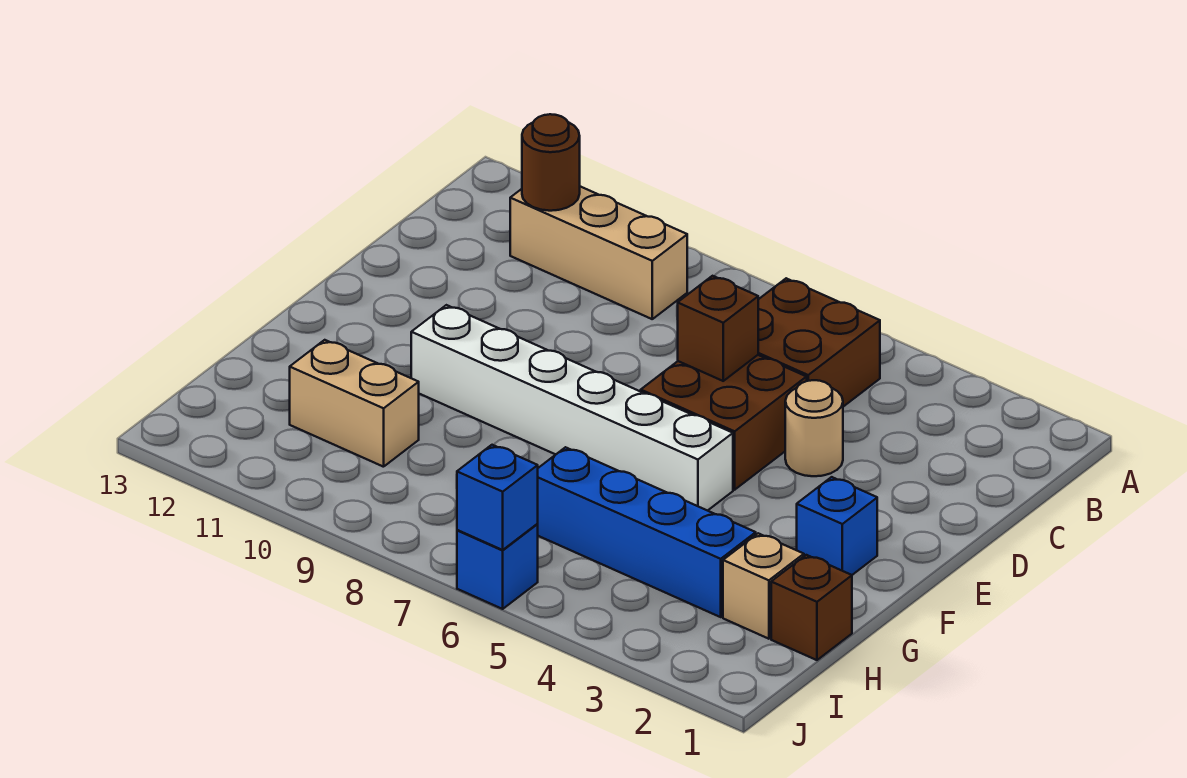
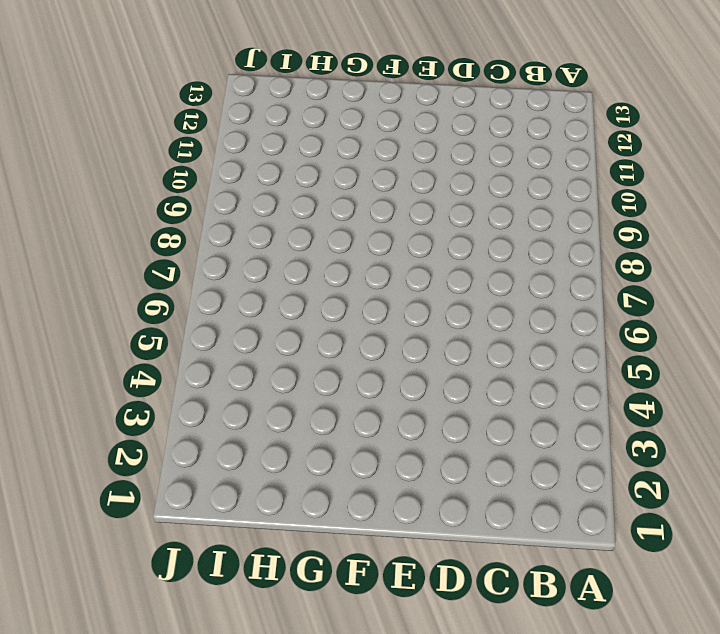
none -> brown 2x2 brick [758,278,880,407]
none -> tan 1x3 brick [510,187,687,319]
none -> tan 1x1 round brick [785,380,843,476]

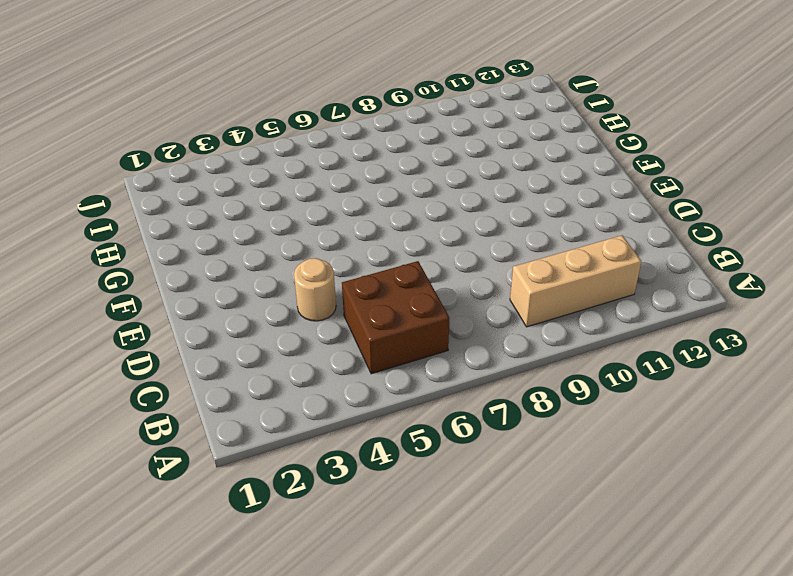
none -> brown 2x2 brick [641,355,807,490]
none -> blue 1x1 brick [797,477,877,575]
none -> white 1x6 brick [411,305,733,511]

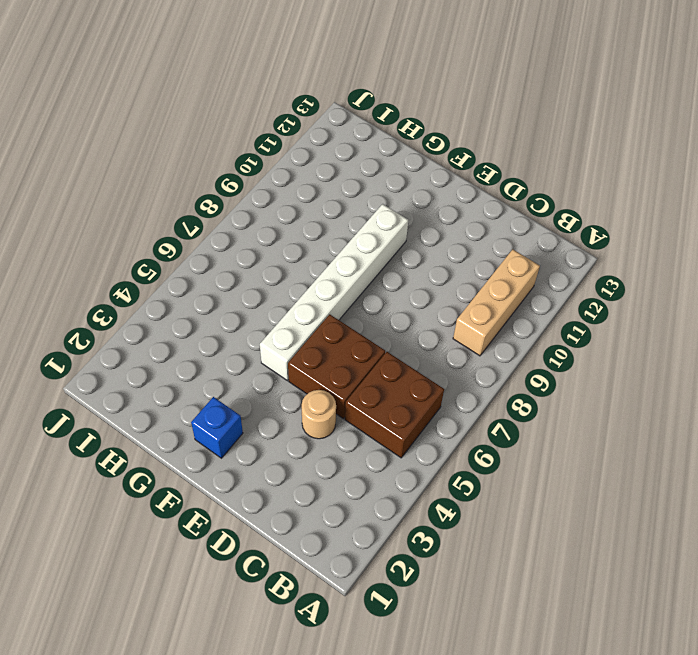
none -> brown 1x1 brick [771,555,852,660]
none -> tan 1x1 brick [723,533,804,639]
none -> blue 1x4 brick [538,447,756,617]

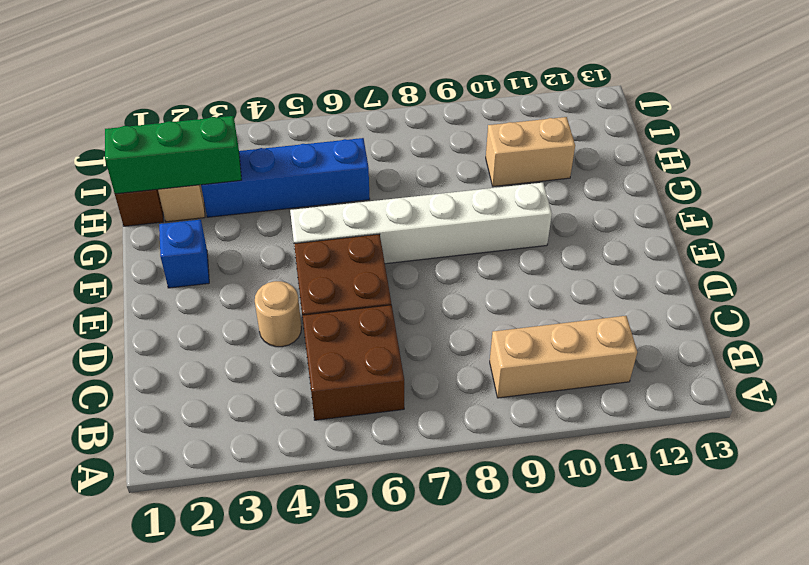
green 1x3 brick [105,116,242,194] -> none
none -> blue 1x1 brick [457,524,538,609]
none -> brown 1x1 round brick [522,114,580,211]
none -> brown 1x1 brick [678,276,758,381]

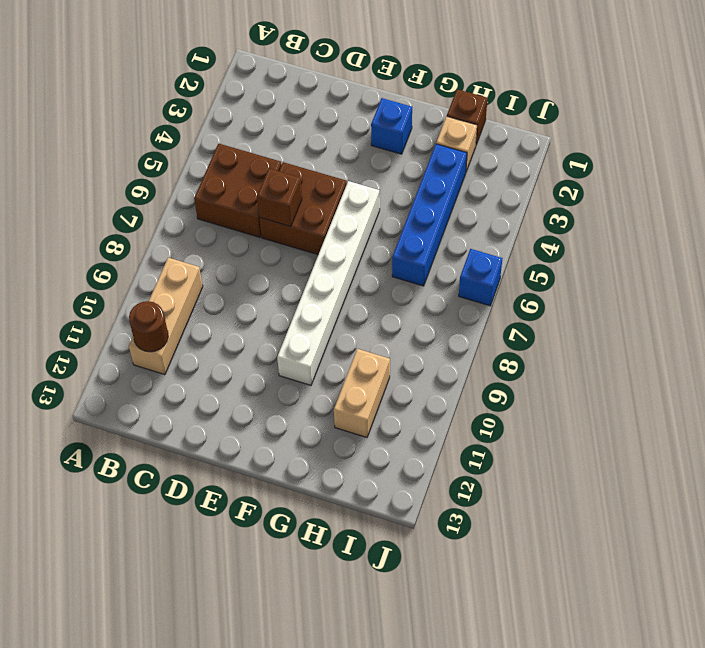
none -> tan 1x1 round brick [785,380,843,476]
none -> blue 1x1 brick [457,445,538,550]

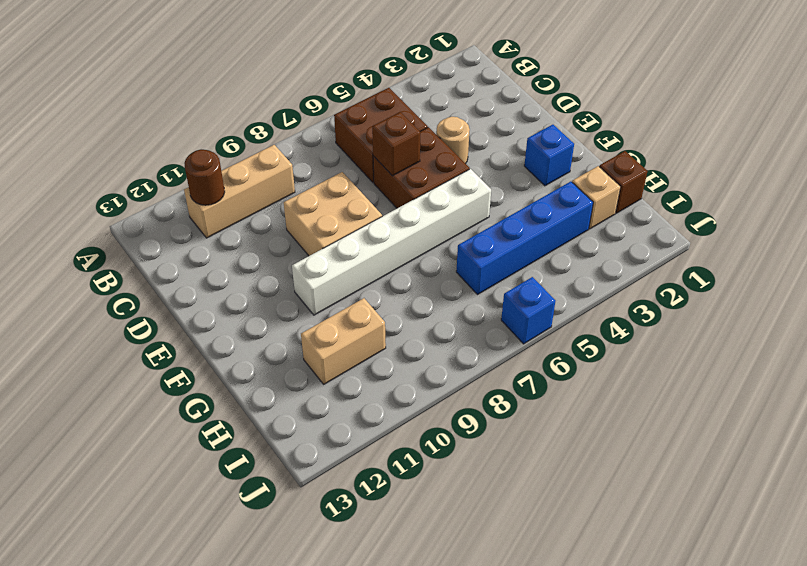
tan 2x2 brick [284,172,382,256] -> none
none -> blue 1x1 brick [457,445,538,550]

